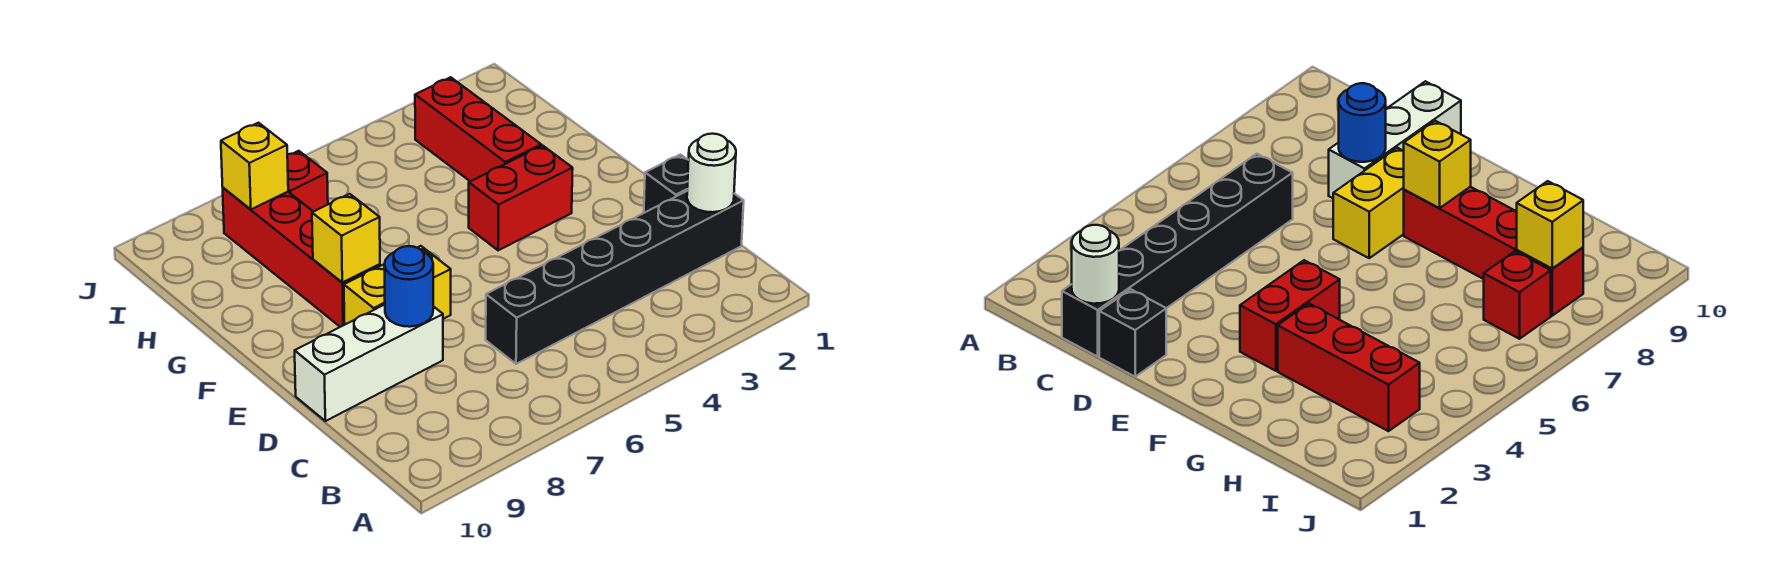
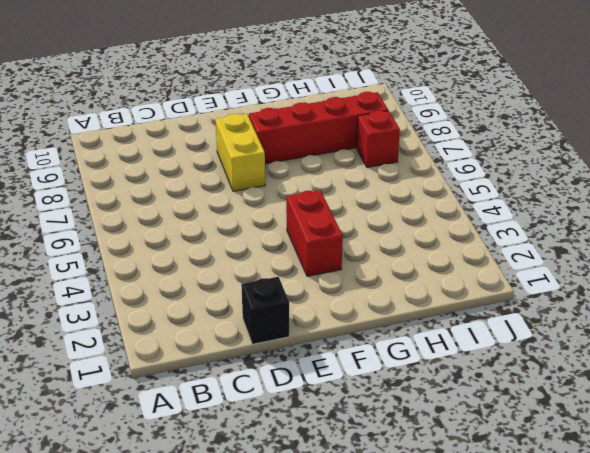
none -> black 1x6 brick [486,191,744,364]
none -> white 1x3 brick [295,305,443,421]
none -> red 1x3 brick [415,77,541,181]

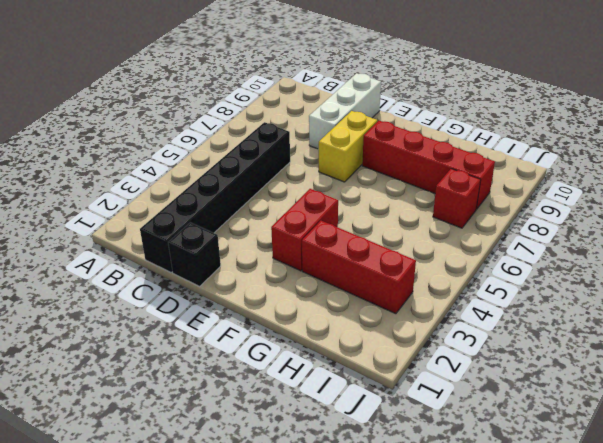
none -> white 1x1 round brick [687,134,736,212]
none -> blue 1x1 round brick [384,246,433,327]
none -> yellow 1x1 brick [312,194,380,282]

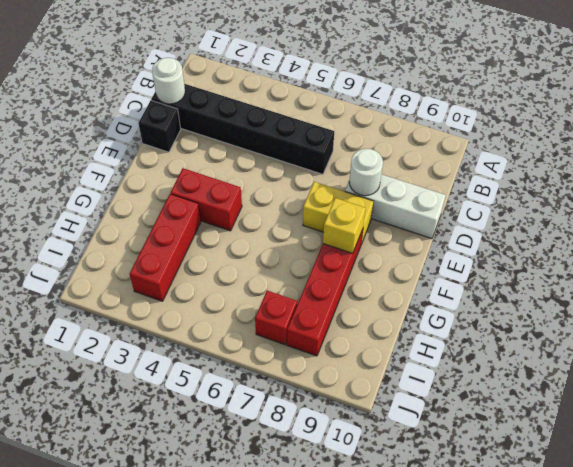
white 1x1 round brick [349,149,383,196] -> blue 1x1 round brick [384,246,433,327]
none -> yellow 1x1 brick [221,123,288,209]

